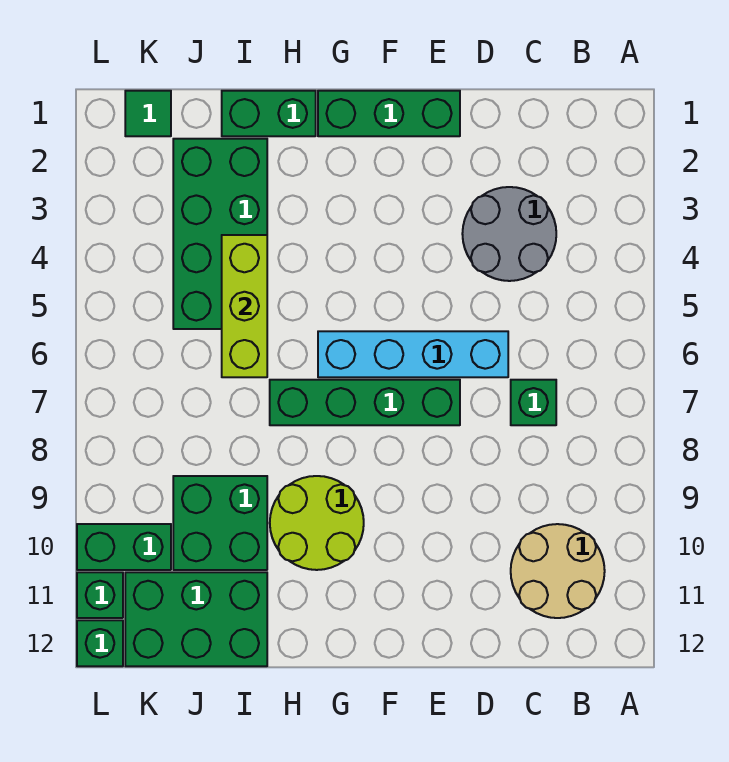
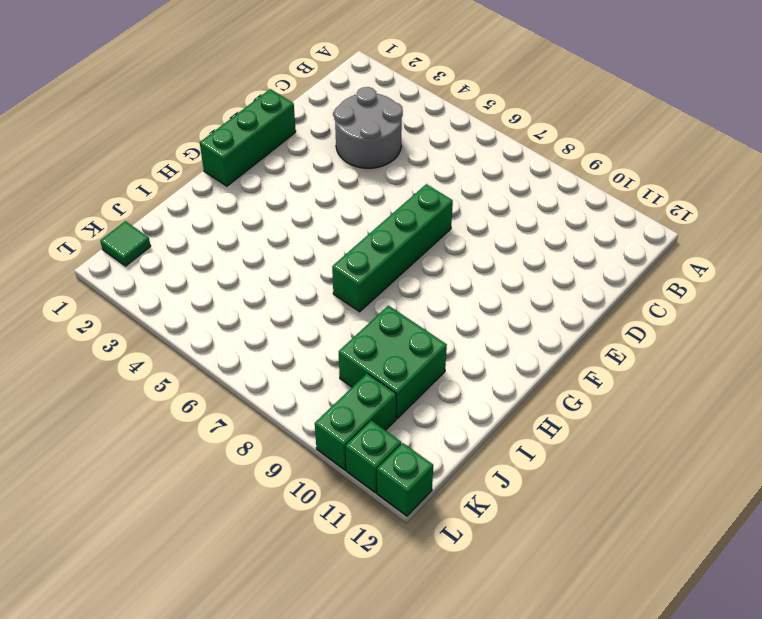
none -> tan 2x2 round brick [511,524,605,618]
none -> green 1x1 brick [511,380,556,425]
none -> cyan 1x4 brick [318,331,508,377]

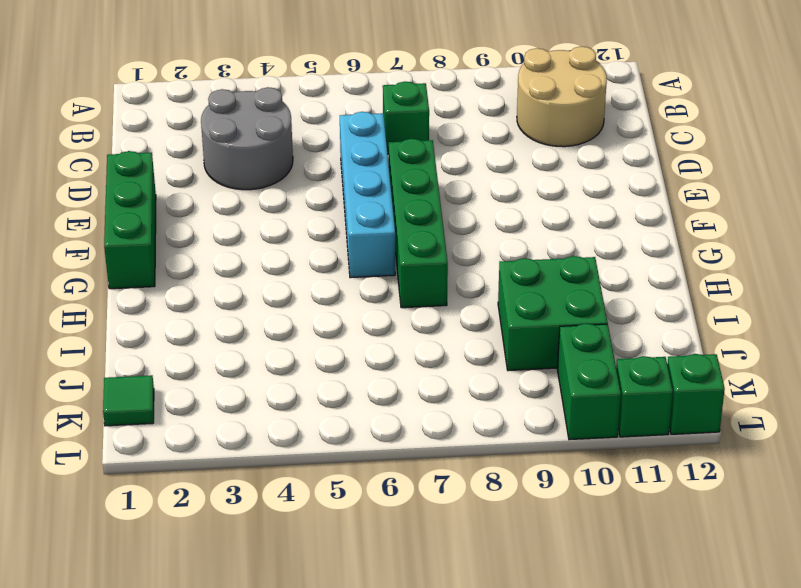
none -> lime 2x2 round brick [270,476,364,570]
none -> green 1x2 brick [222,91,316,136]
none -> green 2x4 brick [173,139,267,329]

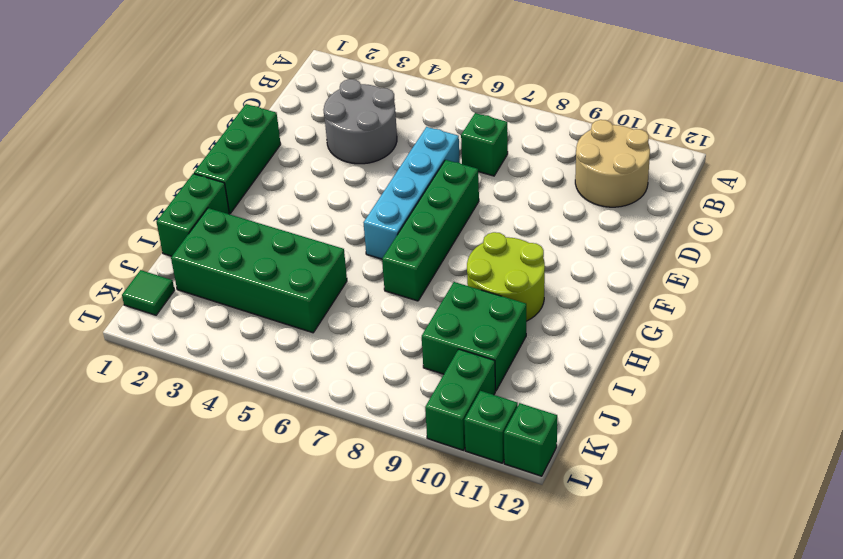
none -> green 2x3 brick [125,572,267,666]
none -> lime 1x3 brick [222,235,267,377]

